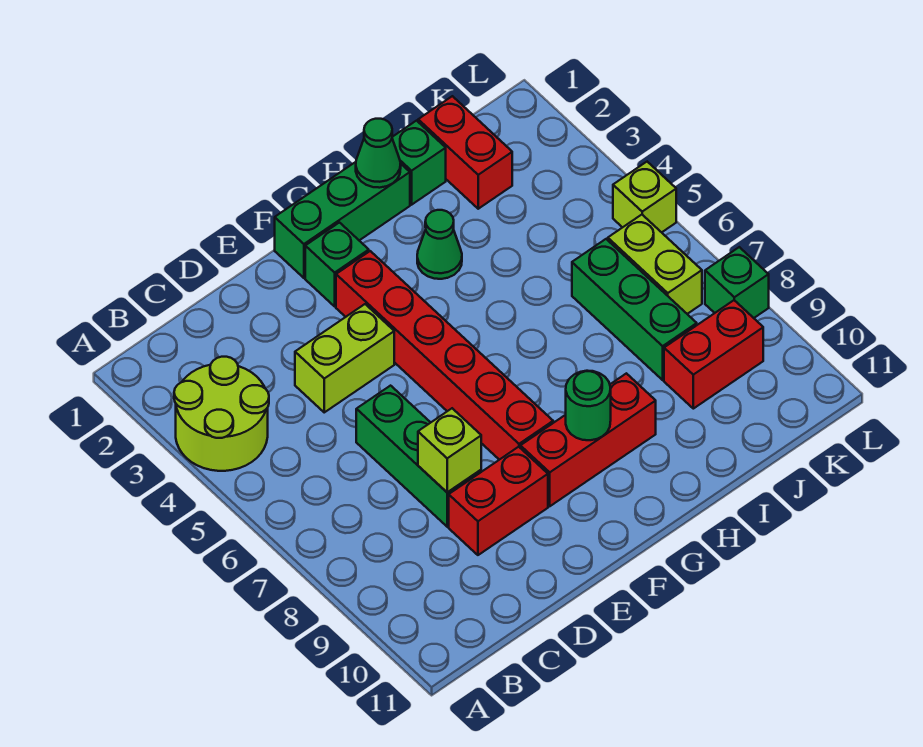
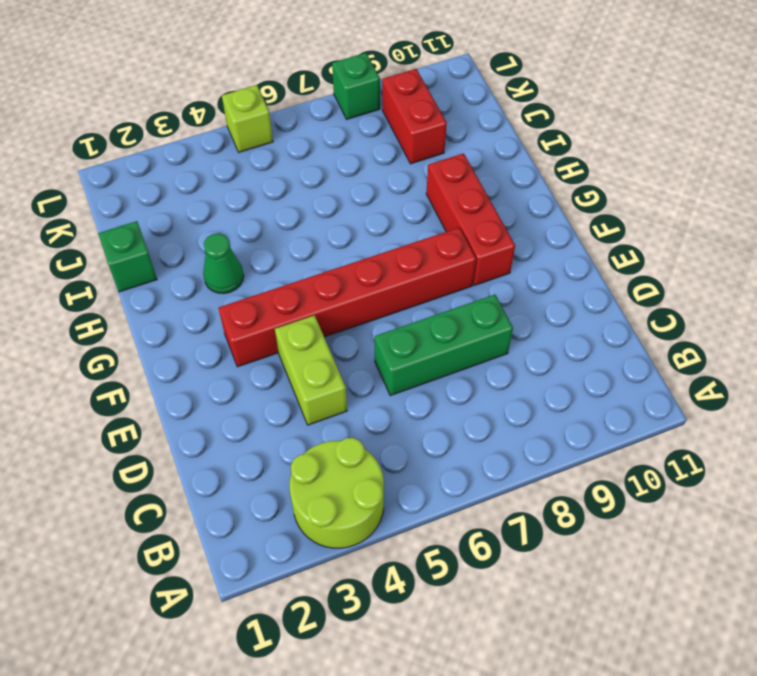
none -> red 1x2 brick [449,447,548,555]
none -> green 1x3 brick [275,162,410,278]
none -> green 1x1 brick [305,223,369,306]

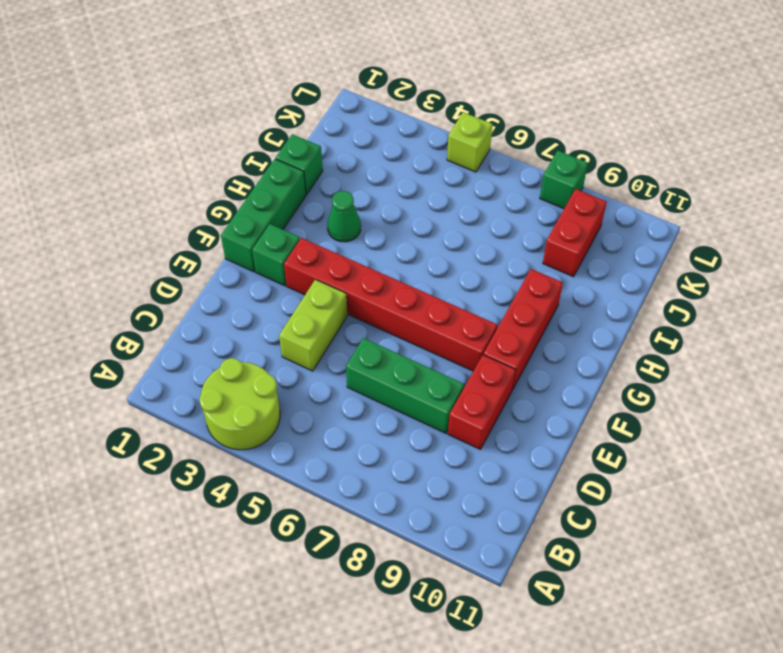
none -> red 1x2 brick [418,96,512,209]
none -> green 1x3 brick [572,239,697,380]
none -> lime 1x2 brick [608,215,702,314]

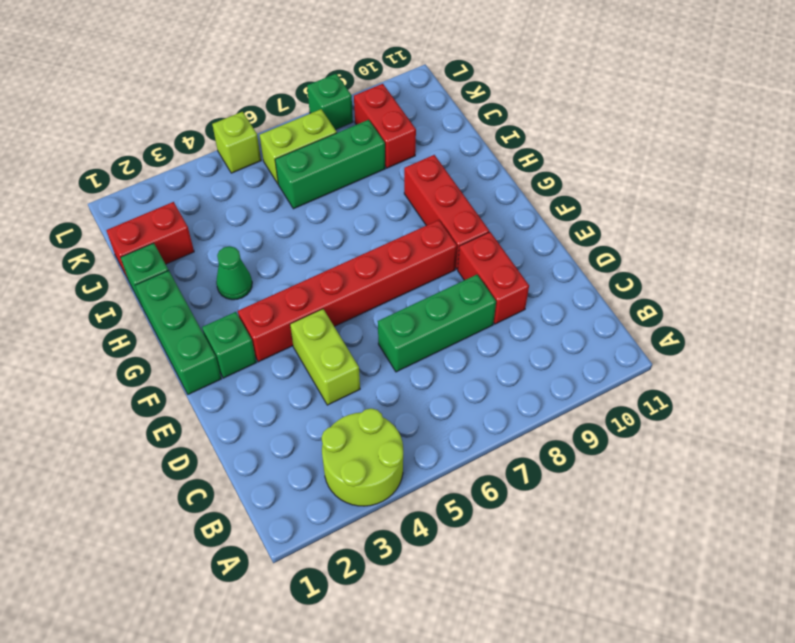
none -> lime 1x1 brick [418,408,481,492]
none -> green 1x1 round brick [566,371,611,440]
none -> green 1x1 cone [356,119,401,188]

